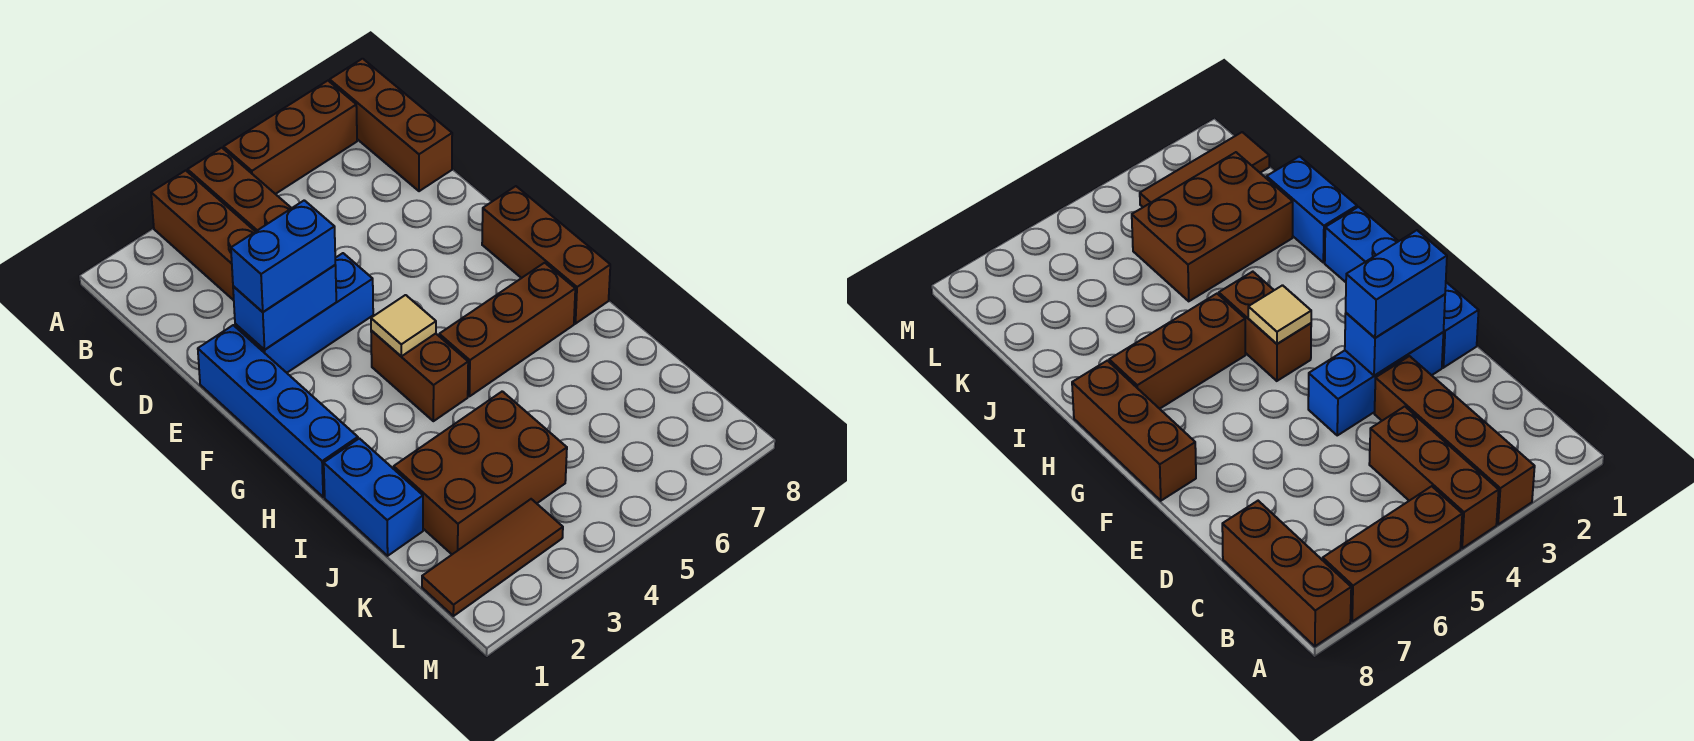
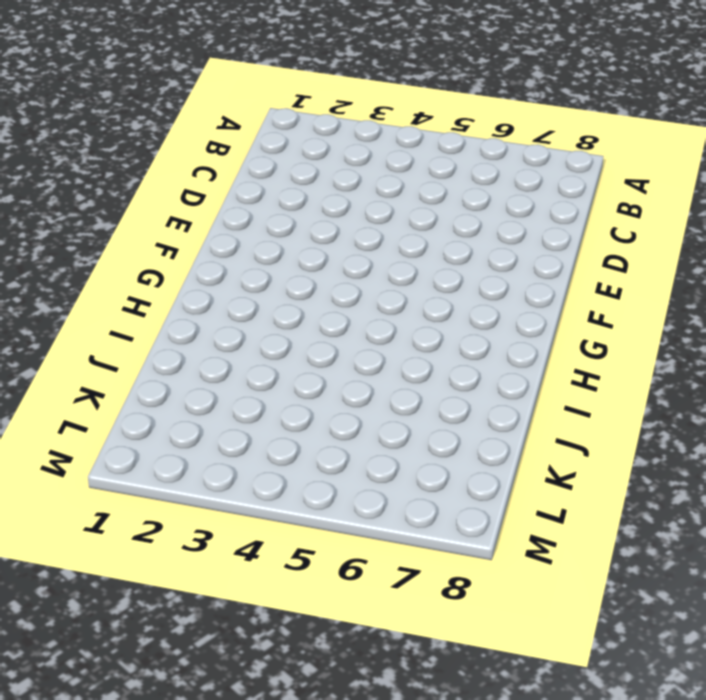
none -> brown 1x4 brick [151,170,255,300]
none -> brown 1x3 brick [188,148,291,232]
none -> brown 1x3 brick [224,81,357,194]

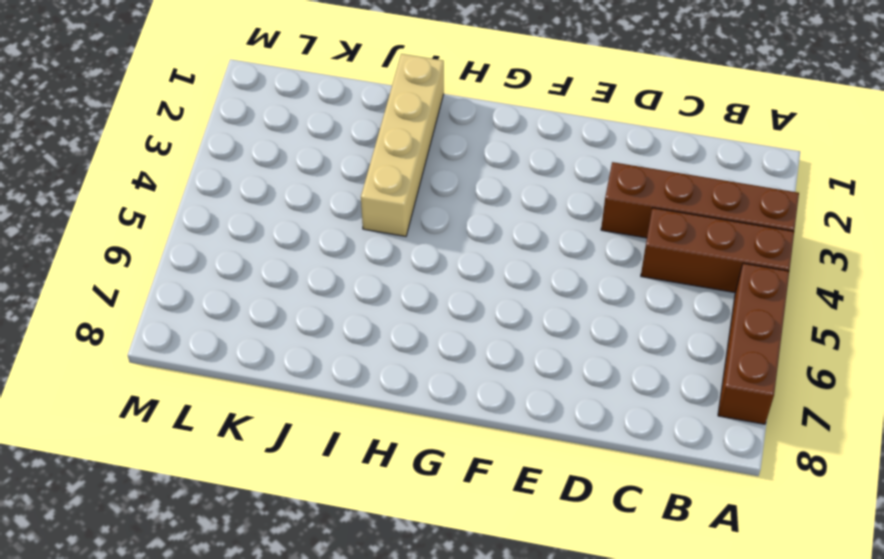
tan 1x4 brick [361,54,444,236] -> blue 1x2 brick [324,438,423,556]
none -> brown 1x3 brick [330,59,452,191]
none -> blue 1x4 brick [198,325,358,497]
none -> blue 1x3 brick [235,253,373,373]

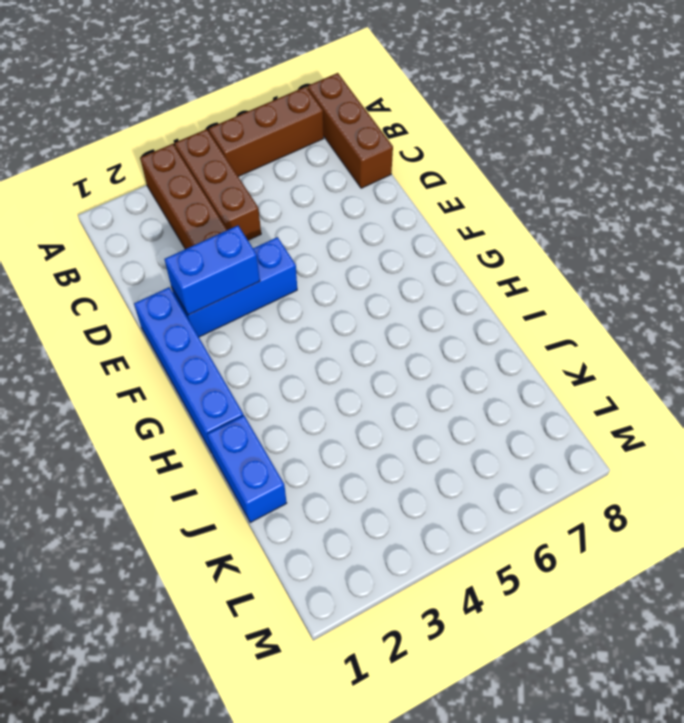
none -> brown 1x3 brick [482,186,610,324]
none -> brown 1x2 brick [371,331,468,421]
none -> brown 1x3 brick [439,263,575,396]

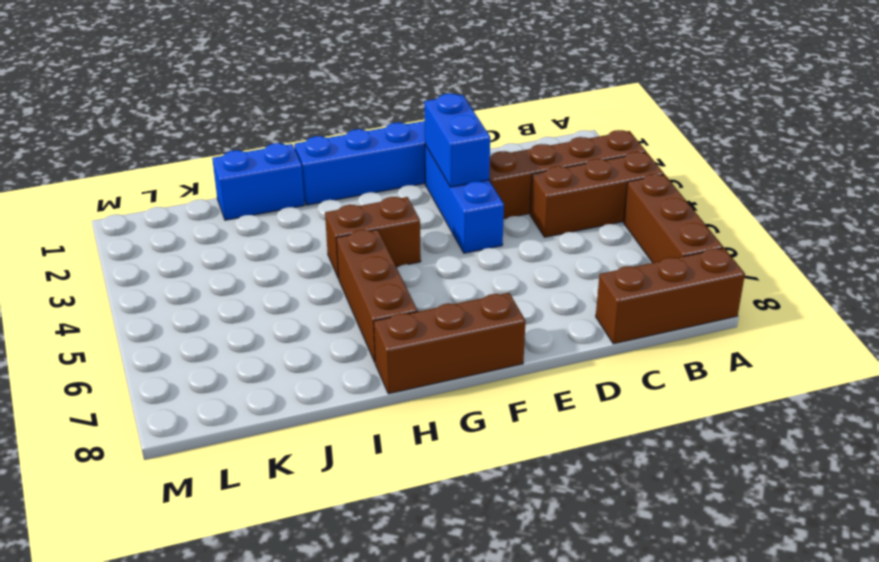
none -> brown 2x3 brick [394,391,567,554]
none -> brown 1x3 tile [422,499,563,616]
none -> tan 1x1 tile [371,295,436,356]

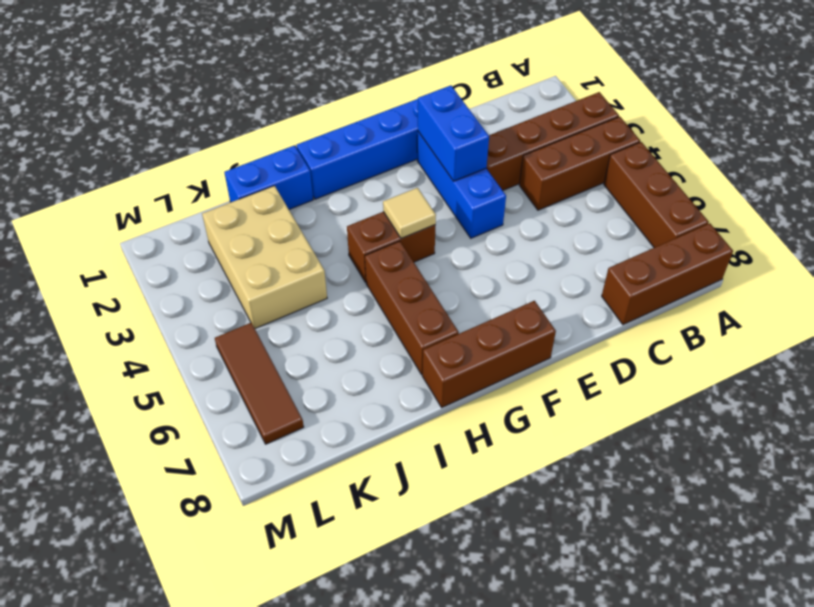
tan 2x3 brick [202,186,327,329] -> brown 2x3 brick [394,391,567,554]
brown 1x3 tile [215,323,304,444] -> brown 1x3 tile moved to [422,499,563,616]
none -> blue 1x2 brick [231,200,335,312]

